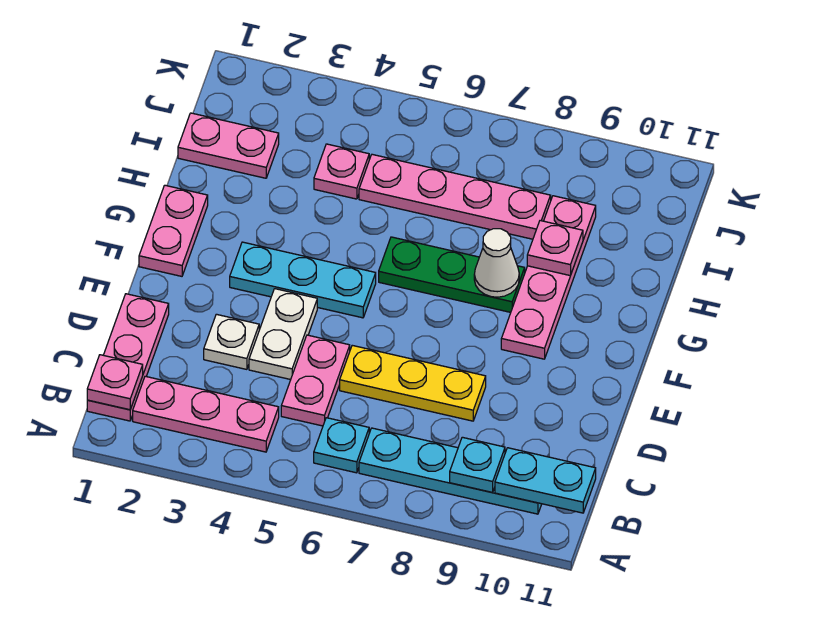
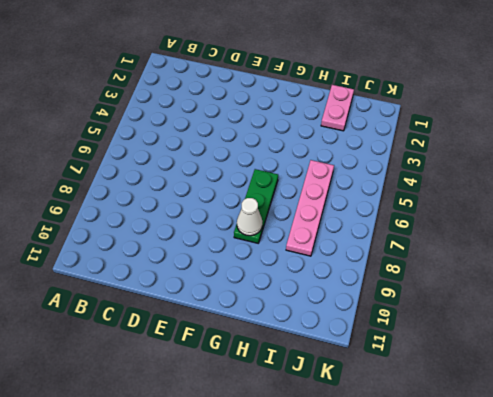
none -> pink 1x3 plate [87,294,169,421]
none -> pink 1x3 plate [133,376,279,452]
none -> cyan 1x1 plate [314,418,369,473]

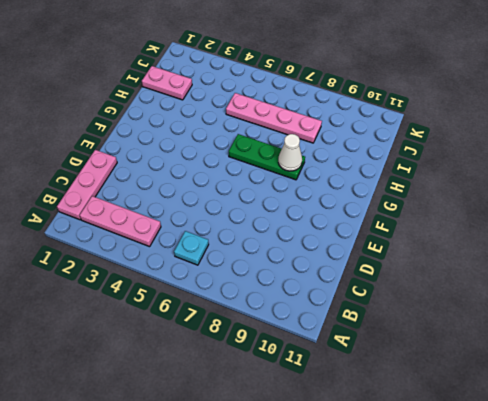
none -> cyan 1x4 plate [359,428,542,514]
none -> pink 1x2 plate [281,335,350,426]
none -> white 1x1 plate [204,314,259,369]

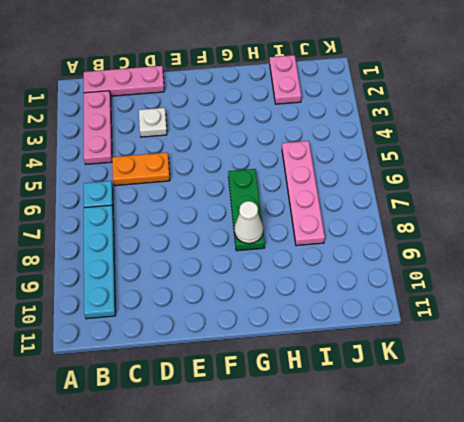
orange 1x2 plate [112,153,170,186] -> pink 1x2 plate [281,335,350,426]
none -> white 1x2 plate [249,289,317,380]
none -> yellow 1x3 plate [340,345,486,421]
none -> pink 1x2 plate [139,185,208,276]

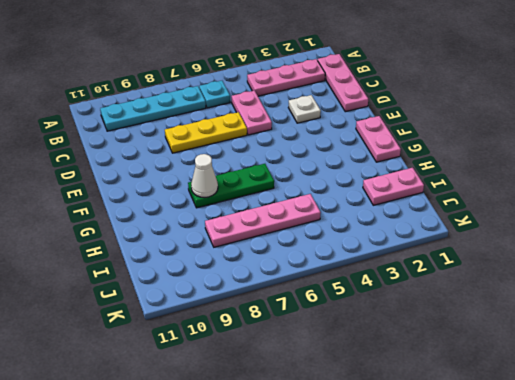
none -> white 1x2 plate [249,289,317,380]
none -> cyan 1x3 plate [230,242,376,318]
none -> pink 1x4 plate [501,196,596,359]

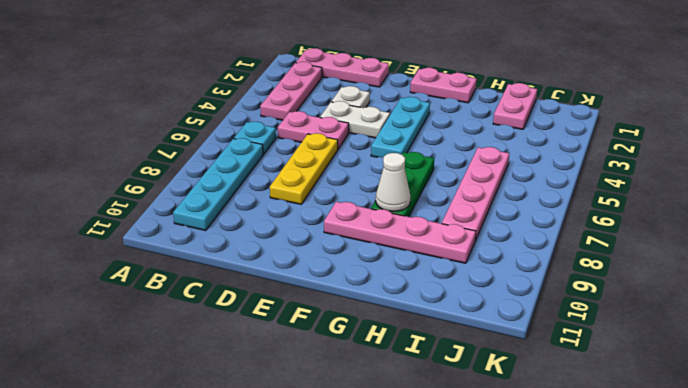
none -> pink 1x1 plate [314,144,369,199]
none -> pink 1x1 plate [87,355,143,410]
none -> cyan 1x1 plate [450,437,505,492]

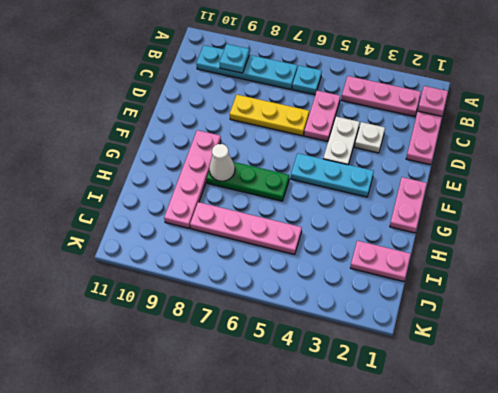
none -> pink 1x1 plate [314,144,369,199]
none -> cyan 1x2 plate [495,448,596,513]
none -> pink 1x1 plate [527,221,583,276]

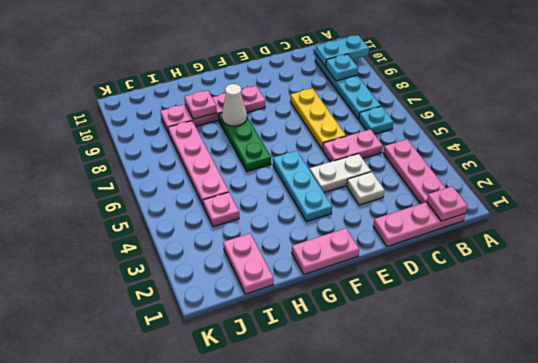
cyan 1x2 plate [316,35,369,66] -> cyan 1x2 plate turned to [495,448,596,513]

